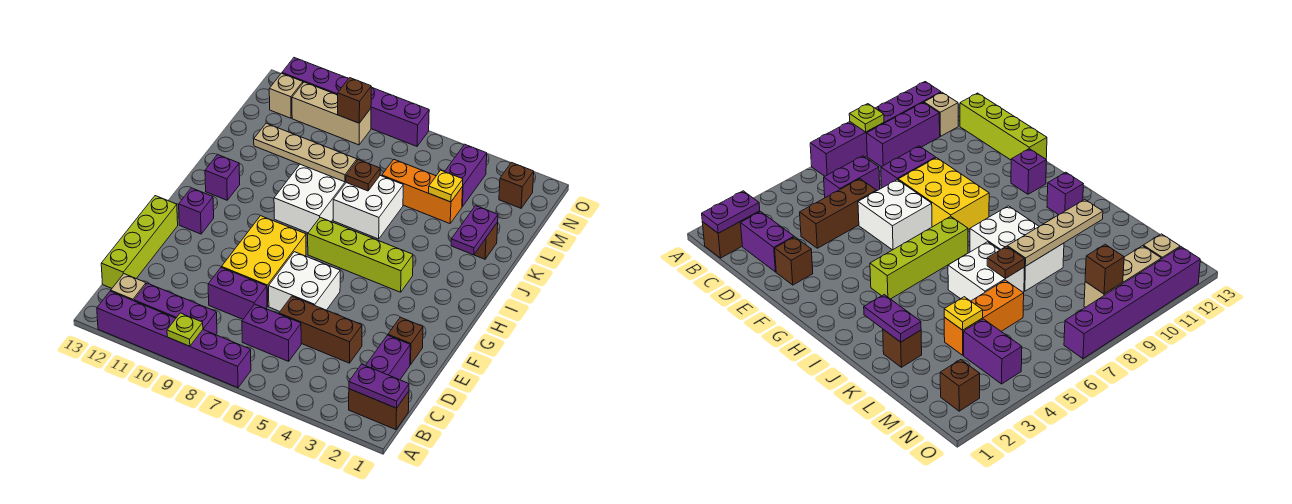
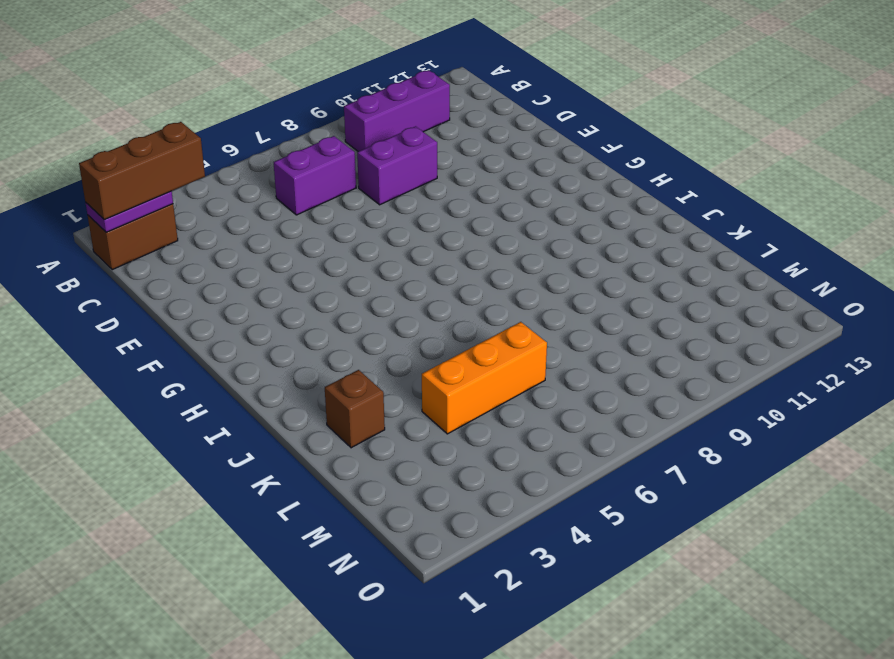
brown 1x3 brick [79,122,205,219] -> brown 1x3 brick moved to [279,296,362,363]
none -> purple 1x6 brick [97,291,251,388]
none -> tan 1x1 brick [111,274,146,301]
none -> purple 1x2 brick [366,335,410,380]
none -> lime 1x4 brick [101,196,178,288]

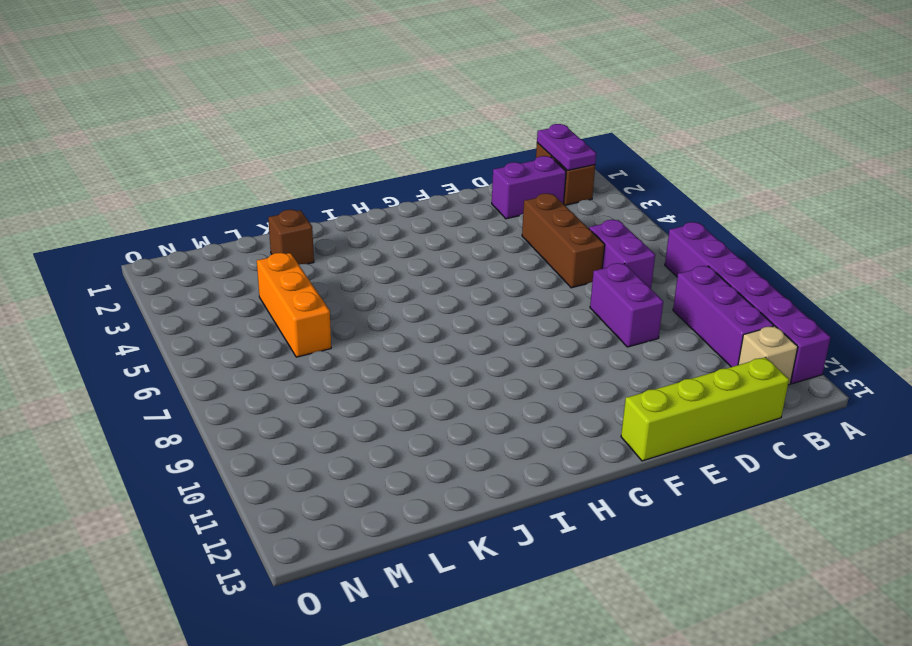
none -> brown 1x1 brick [388,317,423,365]
none -> white 2x2 brick [269,252,340,311]
none -> yellow 2x3 brick [222,216,306,306]
none -> purple 1x1 brick [179,188,214,234]

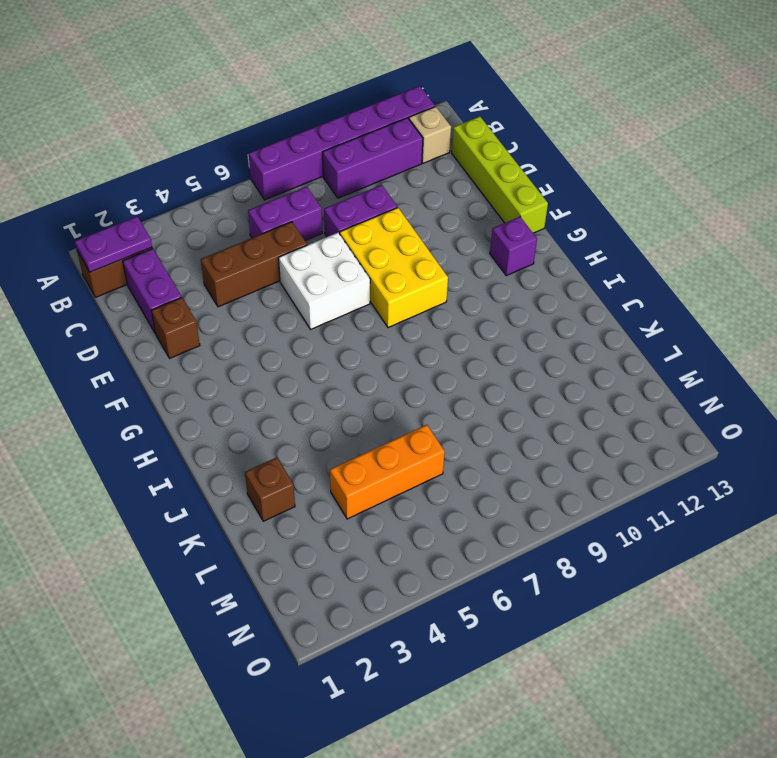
none -> lime 1x4 brick [308,217,413,292]
none -> white 2x3 brick [274,164,346,233]
none -> purple 1x1 brick [205,155,240,200]
none -> white 2x2 brick [333,176,403,239]

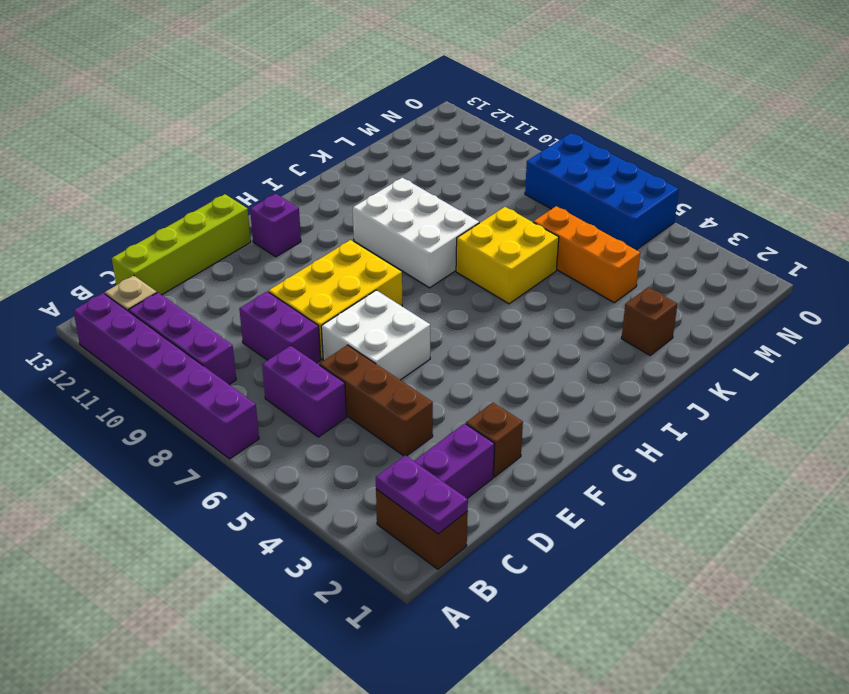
white 2x3 brick [353,177,479,288] -> white 2x3 brick turned to [274,164,346,233]
yellow 2x2 brick [456,207,559,304] -> white 2x2 brick [333,176,403,239]
blue 2x4 brick [525,133,679,250] -> purple 1x6 brick [282,58,429,146]
none -> lime 1x4 brick [308,217,413,292]
none -> purple 1x1 brick [205,155,240,200]
none -> purple 1x2 brick [445,144,487,207]
none -> brown 1x1 brick [499,163,534,208]

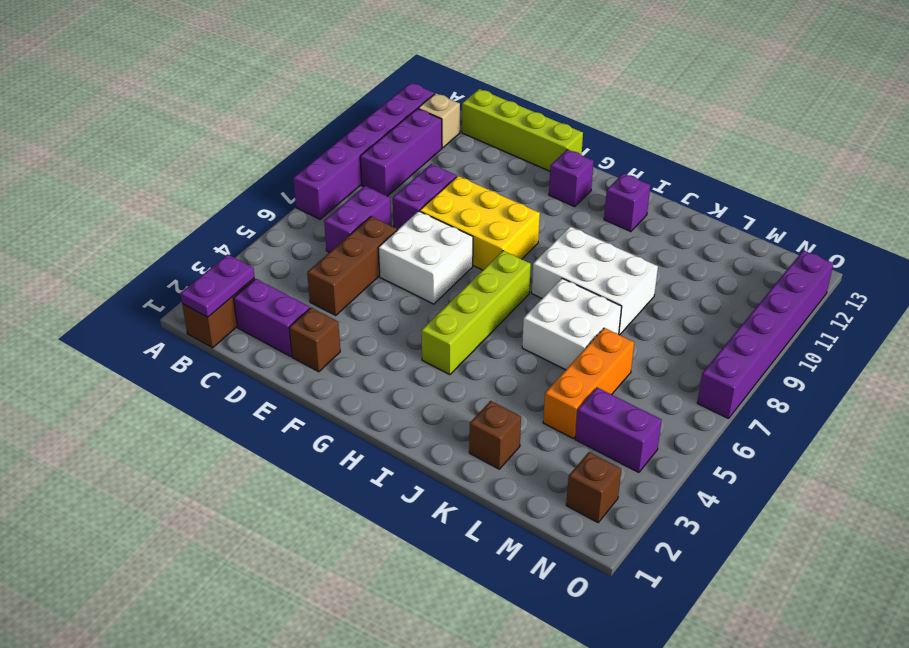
none -> tan 1x3 brick [292,82,371,145]
none -> tan 1x1 brick [269,73,303,118]
none -> lime 1x1 plate [167,313,203,346]
none -> purple 1x2 plate [451,206,498,255]

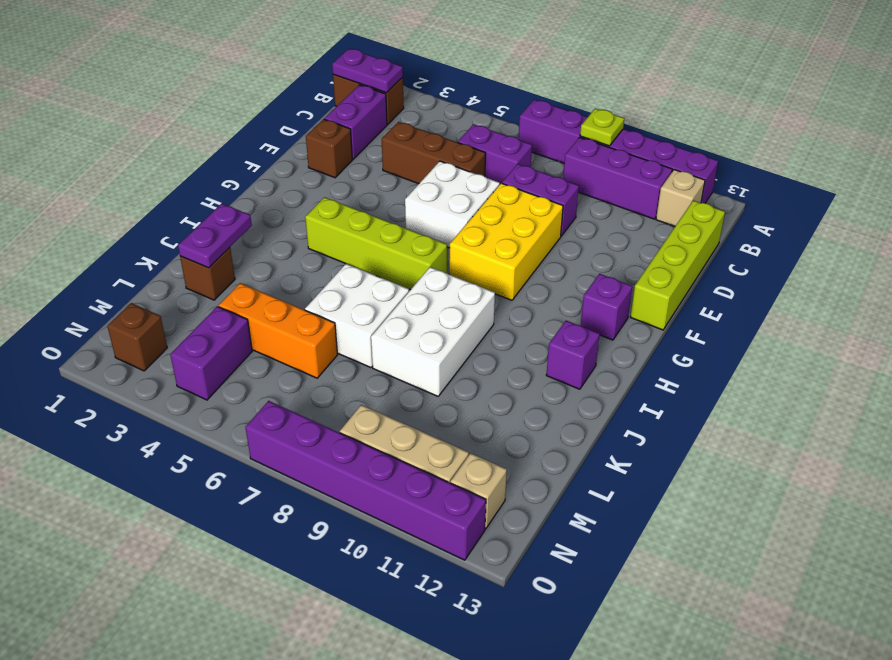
none -> brown 1x1 plate [346,160,380,191]
none -> tan 1x4 plate [254,123,357,182]
none -> yellow 1x1 plate [429,170,463,202]
none -> brown 1x1 brick [338,78,371,123]

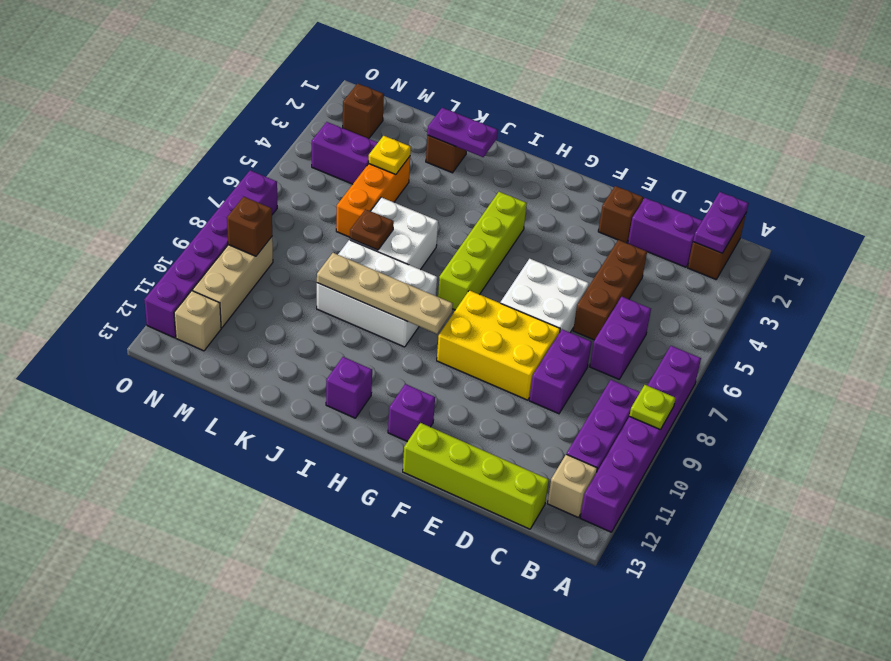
tan 1x4 plate [317,253,453,334] -> tan 1x4 plate turned to [254,123,357,182]

